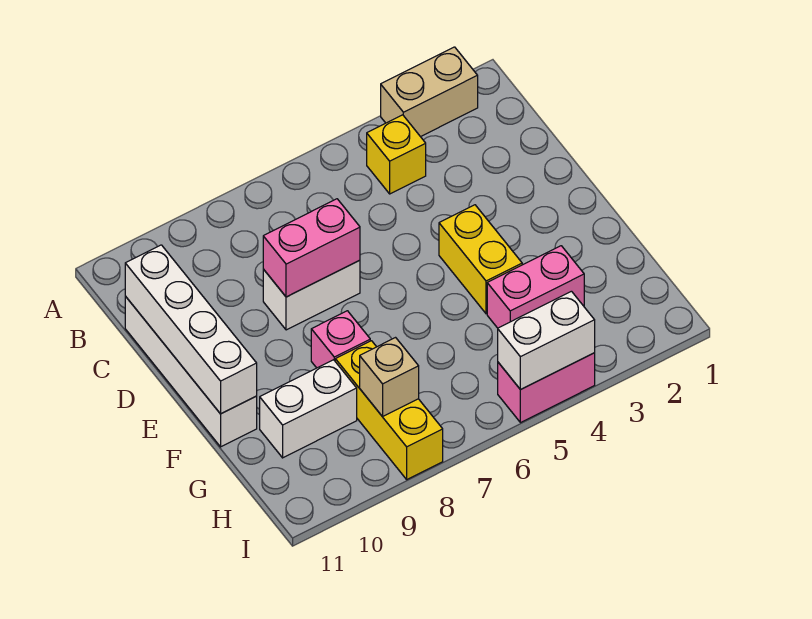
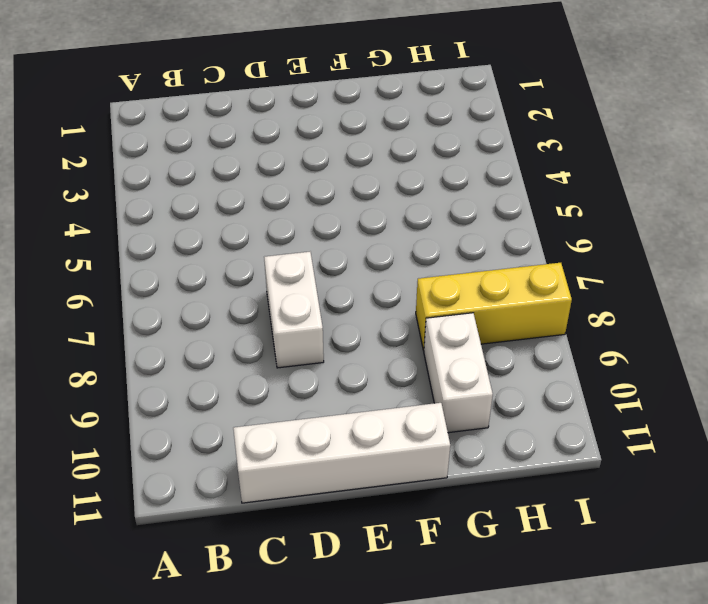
none -> tan 1x2 brick [381,47,478,137]
none -> yellow 1x1 brick [367,115,426,194]
none -> yellow 1x2 brick [439,205,522,314]

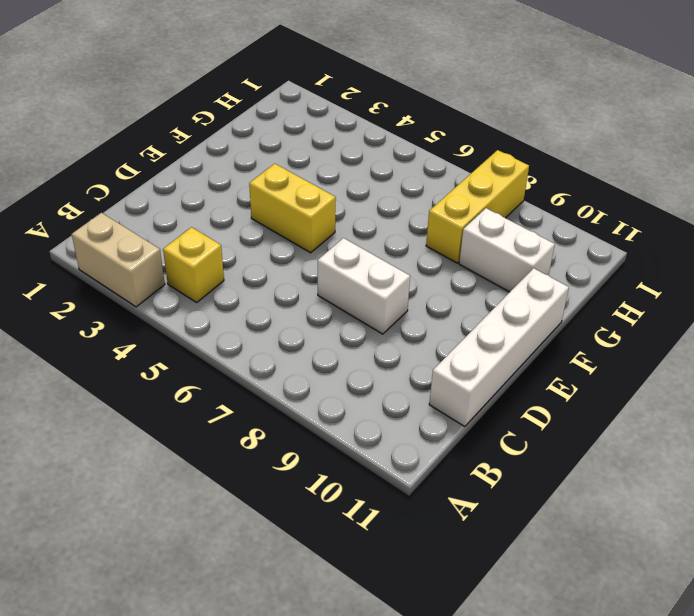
yellow 1x2 brick [249,164,336,253] -> yellow 1x2 brick turned to [439,205,522,314]
none -> pink 1x1 brick [311,311,370,368]
none -> pink 1x2 brick [487,246,584,328]
none -> pink 1x2 brick [498,353,595,423]

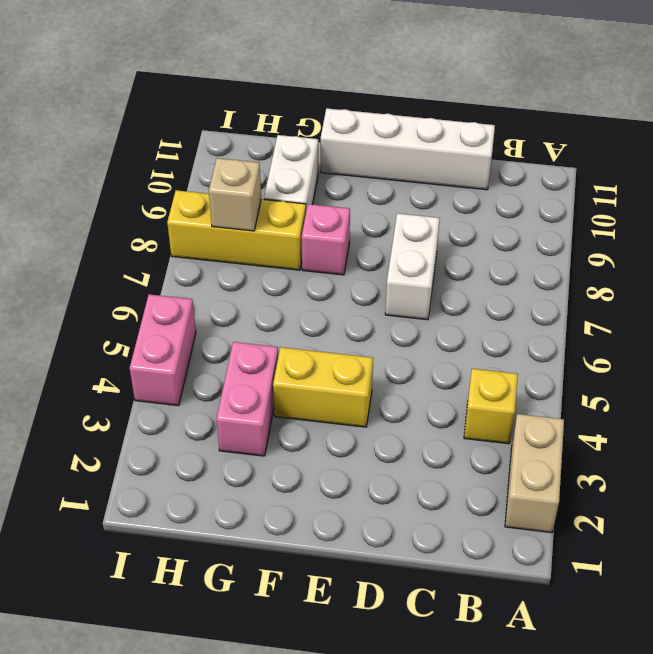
none -> white 1x4 brick [125,245,257,414]
none -> pink 1x2 brick [263,199,360,297]
none -> white 1x2 brick [498,291,595,390]

